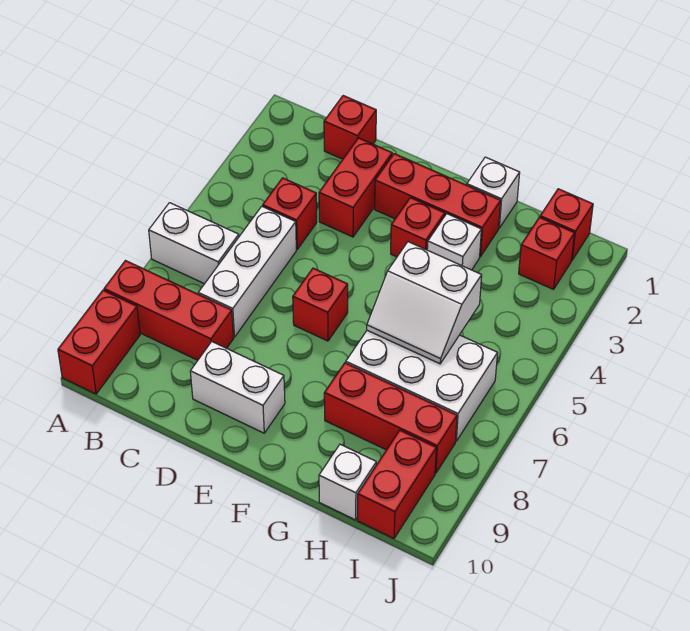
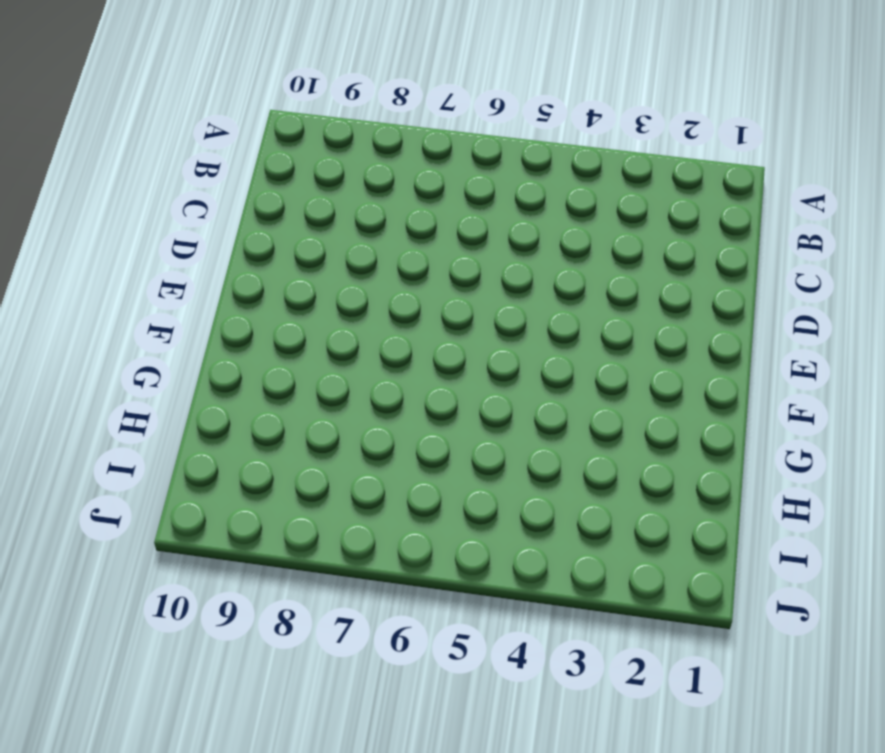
none -> white 1x2 brick [149,203,239,284]
none -> red 1x3 brick [104,261,234,360]
none -> red 1x2 brick [58,290,140,394]

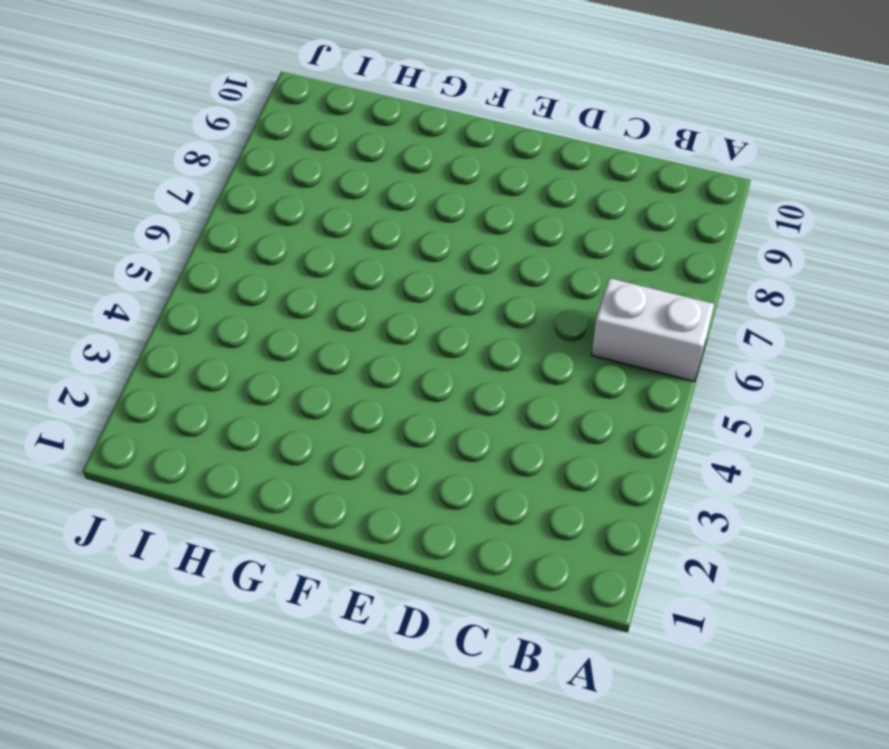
none -> red 1x3 brick [104,261,234,360]
none -> red 1x2 brick [58,290,140,394]
none -> red 1x1 brick [324,96,376,159]

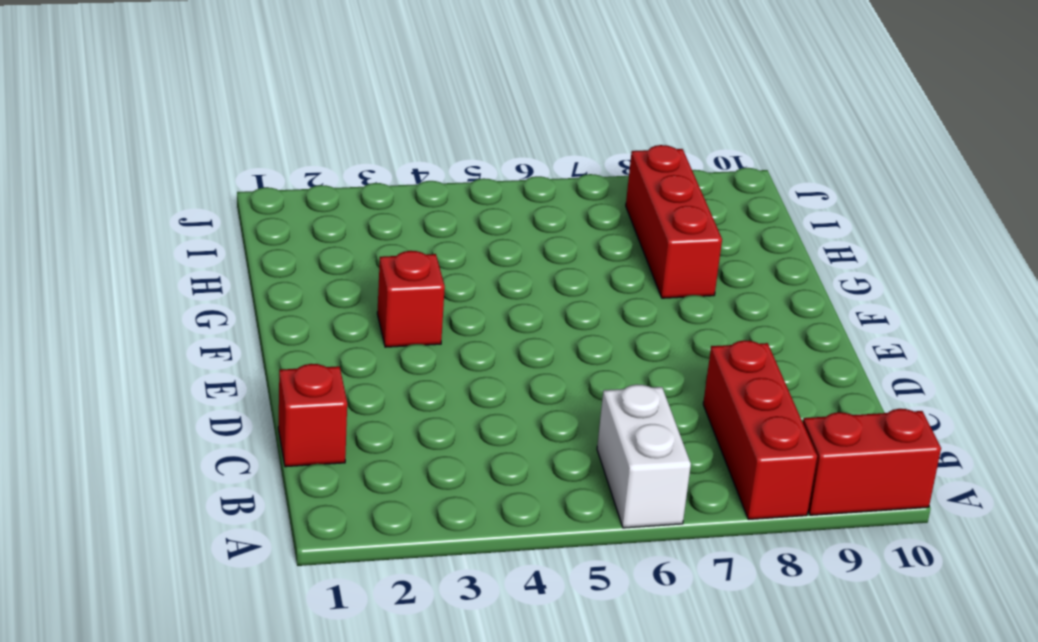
none -> red 1x1 brick [263,178,317,249]
none -> white 1x3 brick [198,206,296,337]
none -> red 1x2 brick [319,138,392,237]

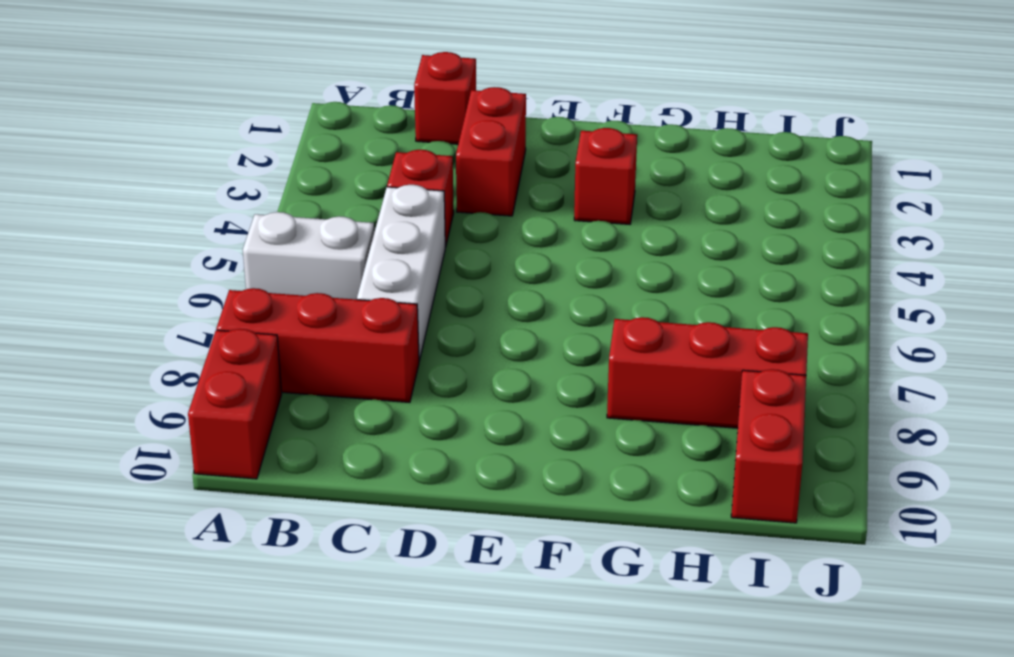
none -> white 1x2 brick [190,342,285,433]
none -> red 1x3 brick [375,154,501,257]
none -> red 1x1 brick [293,268,348,341]

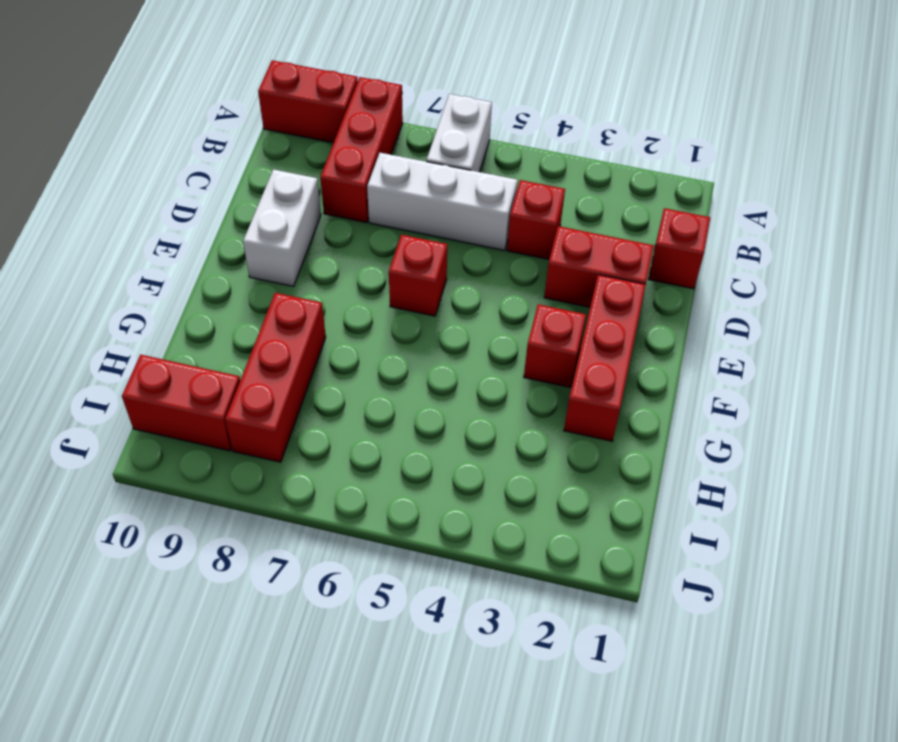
none -> white 1x1 brick [467,157,520,228]
none -> white 1x1 brick [427,214,481,270]
none -> white 2x3 brick [346,330,498,441]

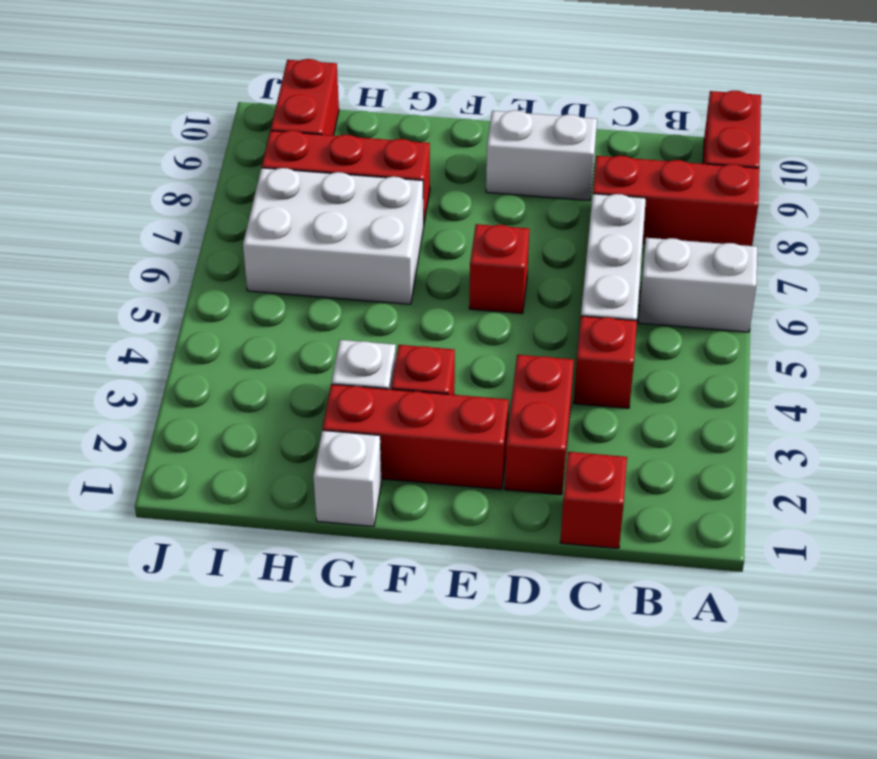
none -> white 1x1 brick [319,444,376,520]
none -> red 1x1 brick [540,189,593,260]
none -> red 1x1 brick [519,217,575,289]

